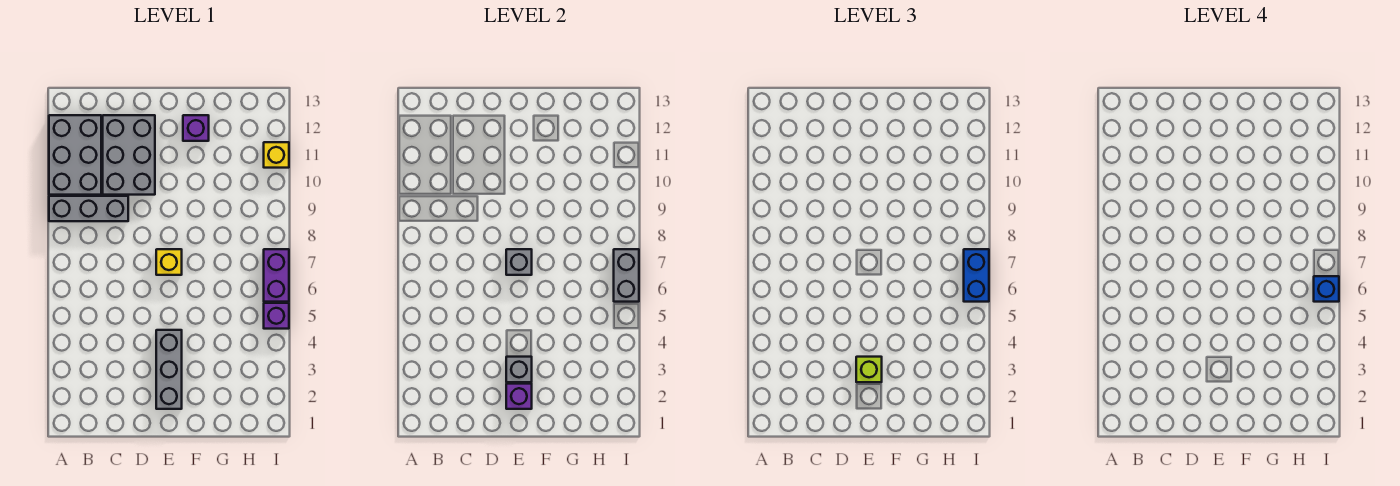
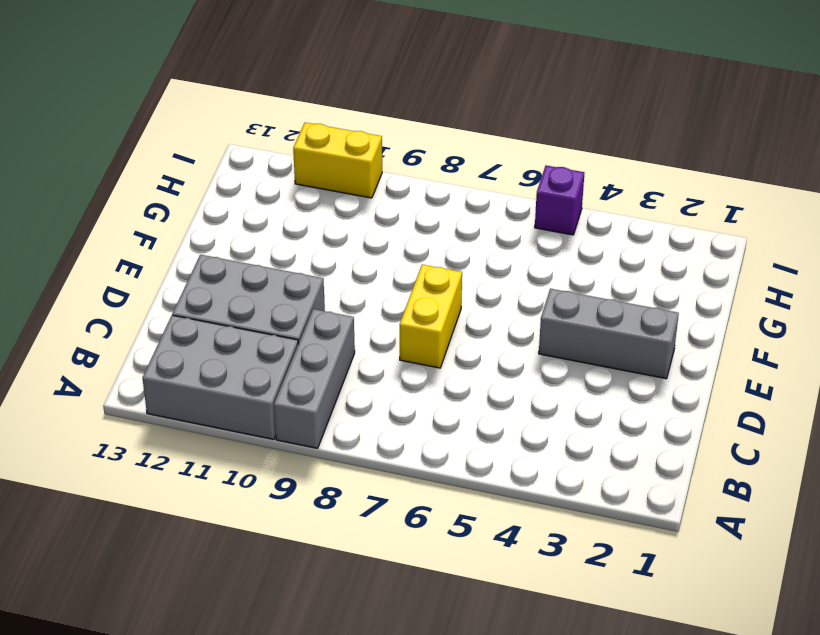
yellow 1x2 brick [400,265,462,368] -> yellow 1x1 brick [156,249,182,275]
yellow 1x2 brick [293,123,382,198] -> yellow 1x1 brick [264,142,289,168]
none -> purple 1x1 brick [183,115,209,141]
none -> purple 1x2 brick [264,249,289,302]
none -> purple 1x1 brick [506,384,532,409]

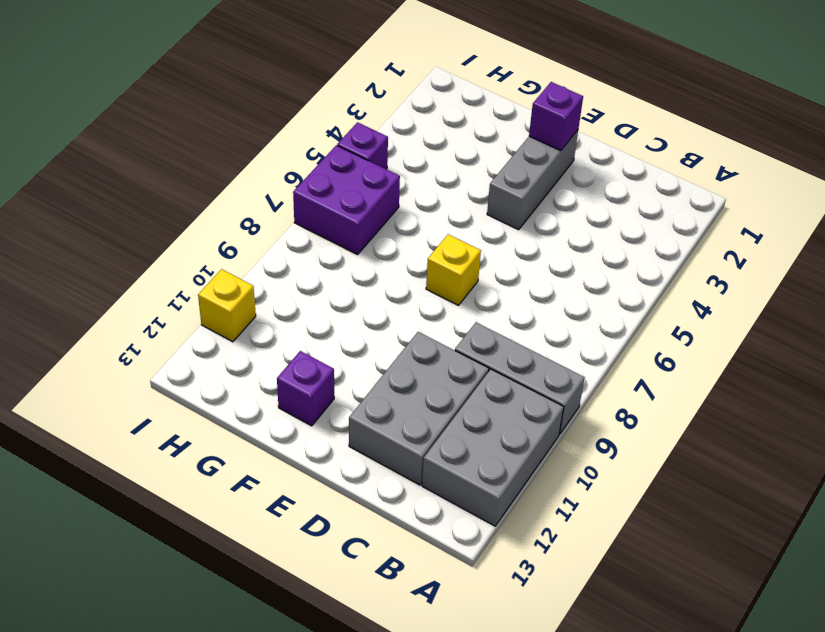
purple 2x2 brick [293,145,400,255] -> purple 1x2 brick [264,249,289,302]
none -> grey 1x1 brick [506,357,532,382]
none -> grey 1x1 brick [506,249,532,275]
none -> grey 1x2 brick [614,249,639,302]

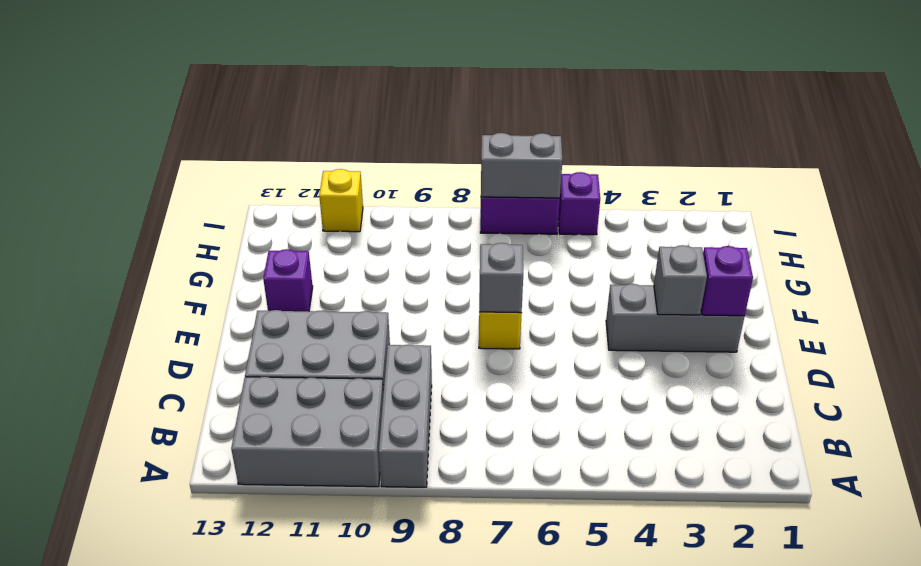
none -> lime 1x1 brick [856,357,882,382]
none -> blue 1x2 brick [964,249,989,302]
none -> blue 1x1 brick [1314,276,1339,302]

